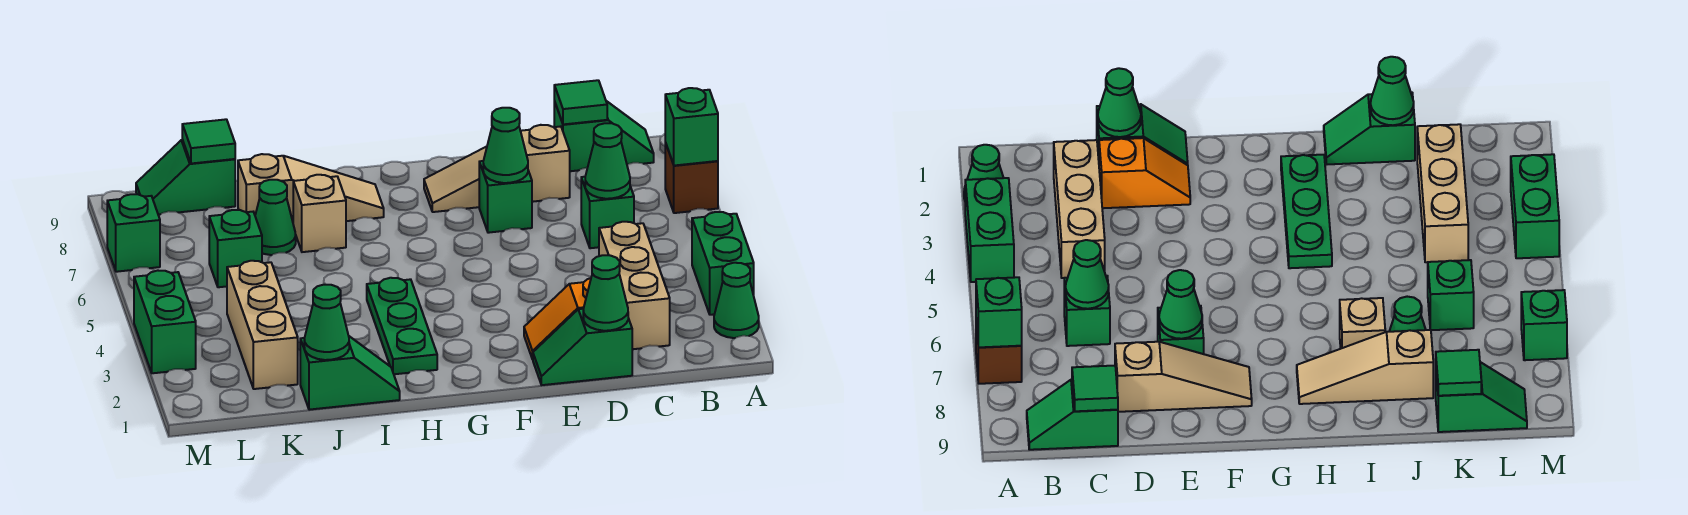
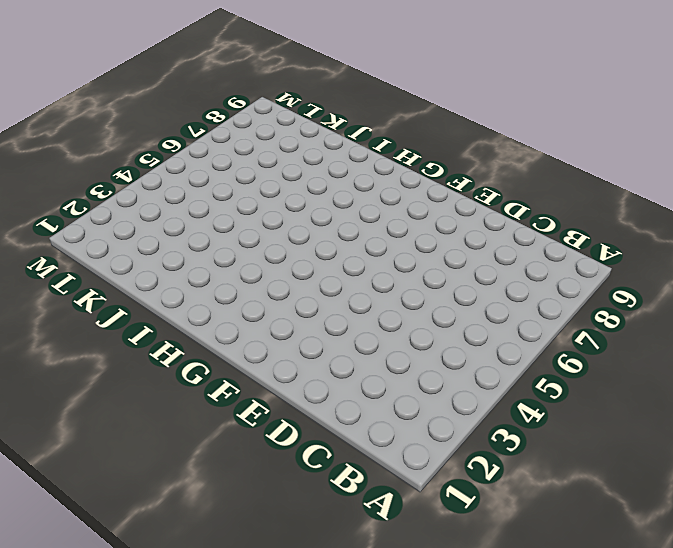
none -> green 1x1 cone [714,263,759,338]
none -> green 1x2 brick [692,212,754,315]
none -> brown 1x1 brick [665,143,718,213]

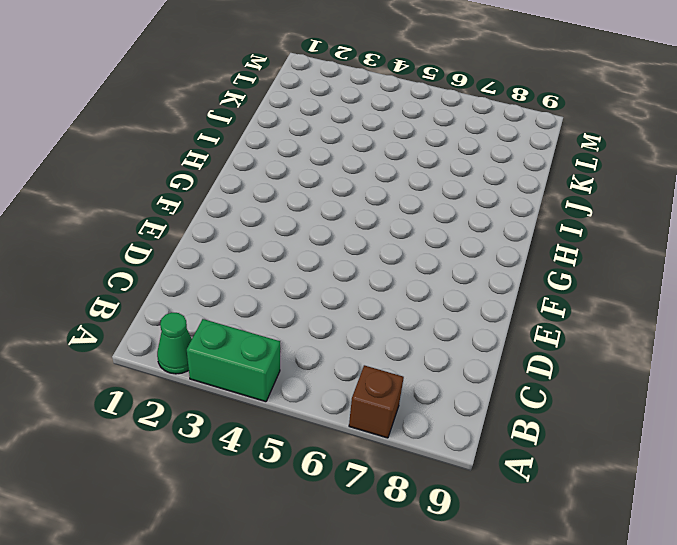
none -> green 1x2 slope [554,101,654,171]
none -> tan 1x3 brick [599,222,670,349]
none -> green 1x1 brick [581,177,634,248]

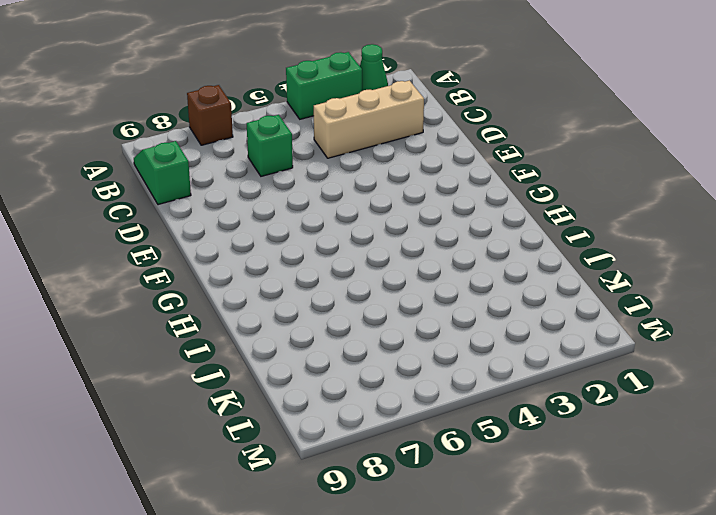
none -> green 1x2 slope [533,309,632,385]
none -> orange 1x2 slope [524,278,591,359]
none -> tan 1x3 slope [424,125,570,212]

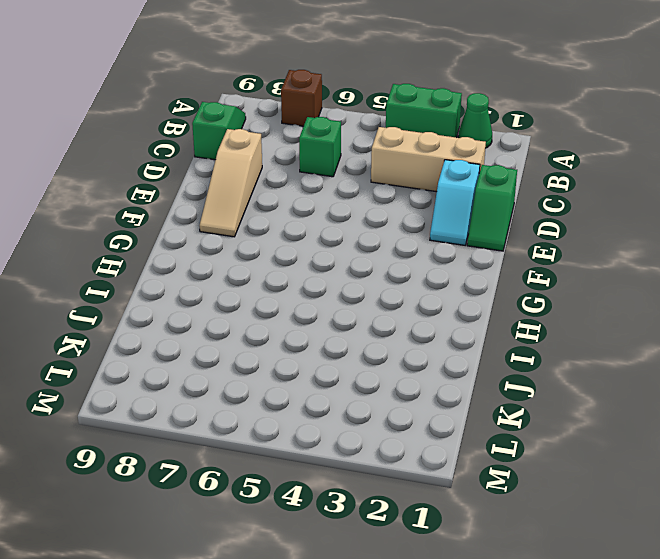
cyan 1x2 slope [430,160,480,245] -> orange 1x2 slope [524,278,591,359]
none -> green 1x1 brick [479,161,532,233]
none -> green 1x3 plate [367,278,437,374]
none -> tan 1x3 slope [238,154,384,221]

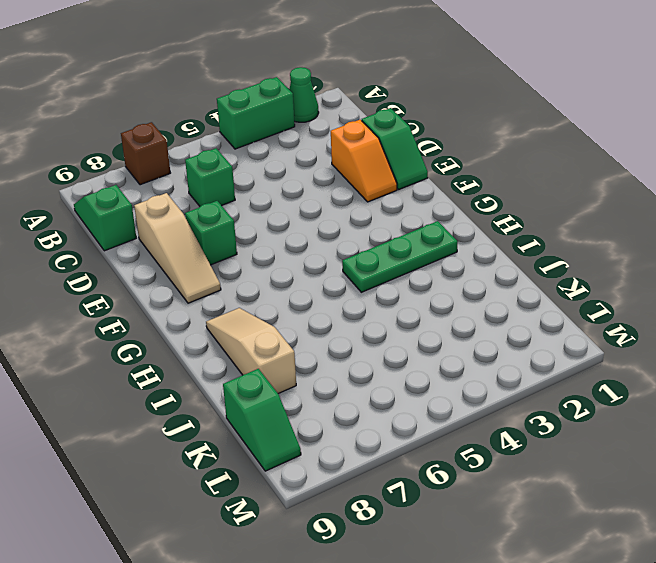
none -> tan 1x3 brick [599,222,670,349]
none -> green 1x2 slope [300,336,400,410]
none -> tan 1x1 brick [293,175,346,252]

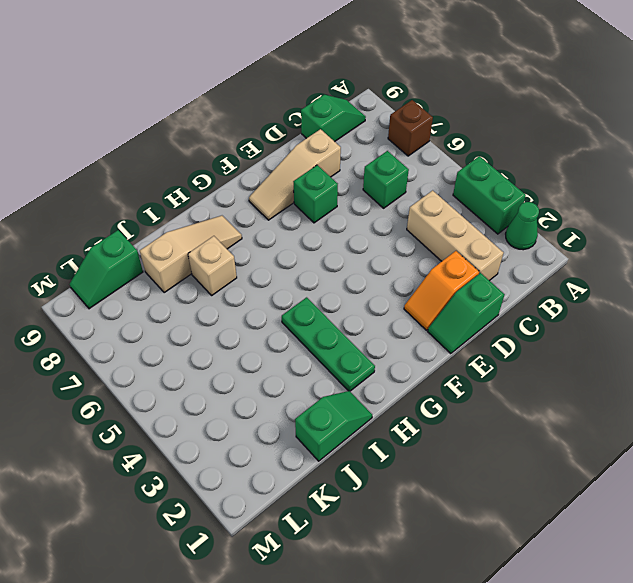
none -> green 1x1 cone [255,180,296,255]
none -> tan 1x3 brick [227,261,298,389]
none -> green 1x1 brick [209,210,262,287]

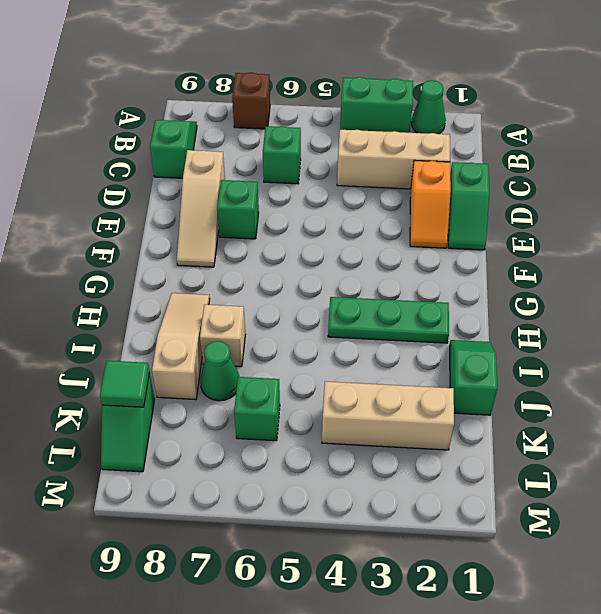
none -> green 1x2 brick [134,271,196,373]
none -> green 1x1 brick [107,194,160,272]
none -> green 1x1 brick [665,88,718,166]

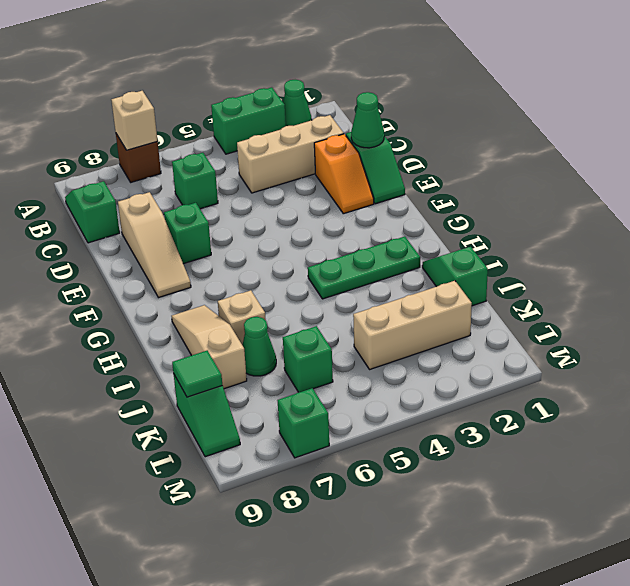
tan 1x1 brick [111,91,157,150] -> green 1x1 brick [665,88,718,166]
none -> green 1x2 brick [134,271,196,373]
none -> green 1x1 cone [585,123,630,199]
none -> green 1x1 tile [554,80,607,124]

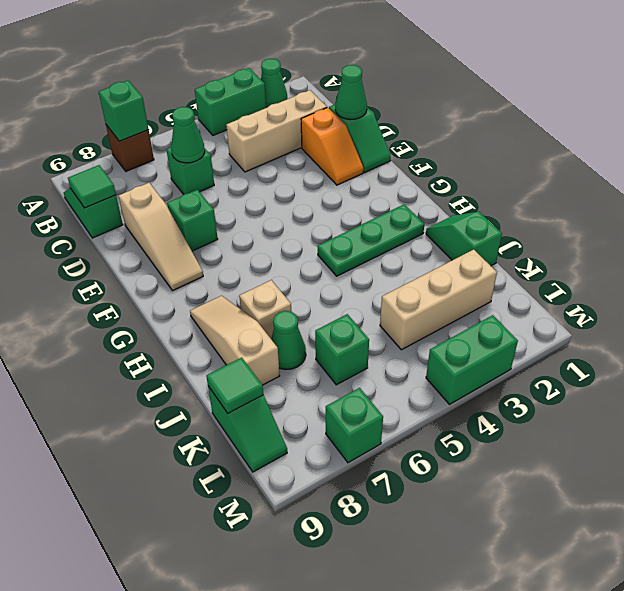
none -> green 1x1 cone [483,108,528,183]
none -> green 1x1 cone [304,285,349,360]

